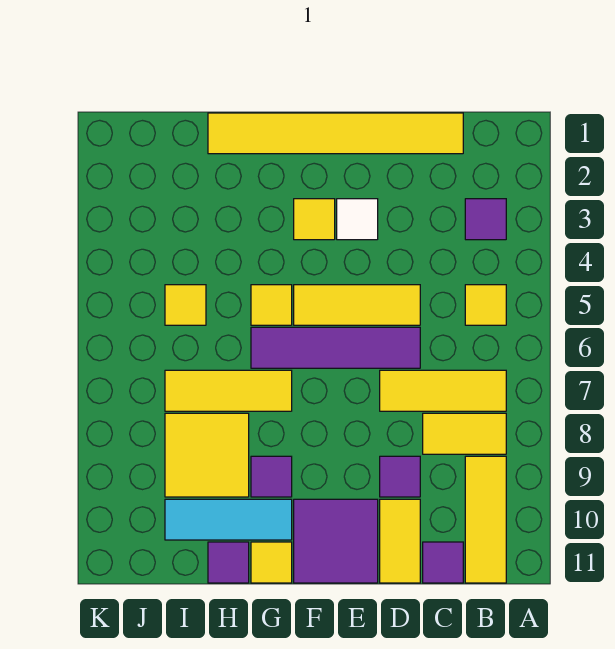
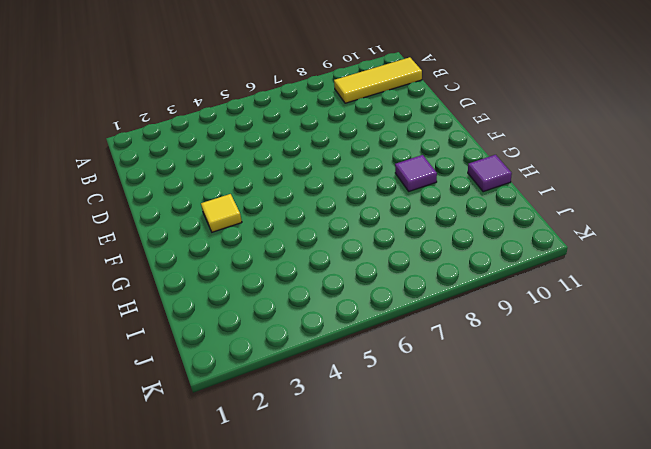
none -> purple 1x1 tile [465,199,506,240]
none -> yellow 1x1 tile [465,285,506,325]
none -> yellow 1x3 tile [380,370,506,411]

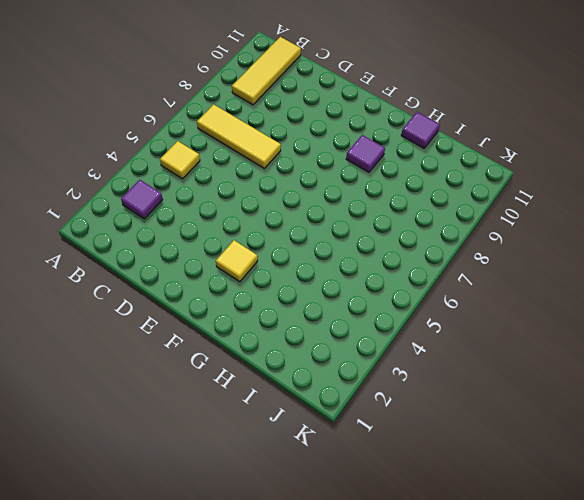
none -> yellow 1x2 tile [423,413,506,454]
none -> yellow 1x6 tile [208,113,463,154]
none -> purple 1x1 tile [423,542,463,583]

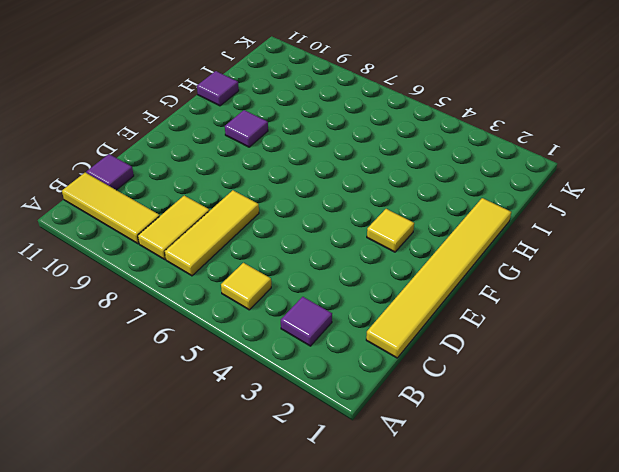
none -> yellow 1x3 tile [294,285,420,325]
none -> purple 1x4 tile [251,327,420,368]
none -> purple 1x1 tile [380,456,420,497]

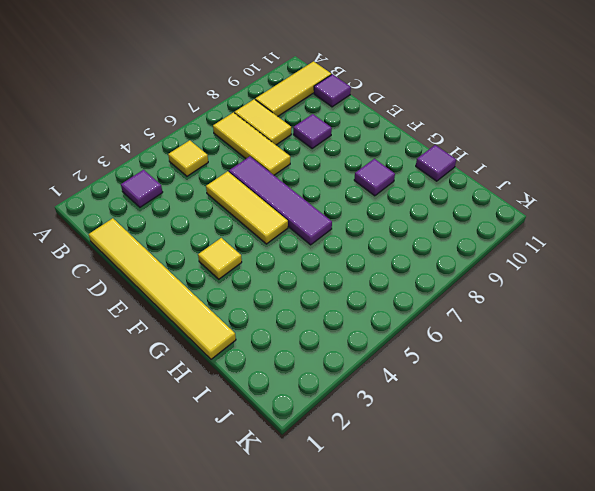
none -> yellow 1x2 tile [380,499,420,583]
none -> white 1x1 tile [337,199,378,240]
none -> purple 2x2 tile [294,499,378,583]

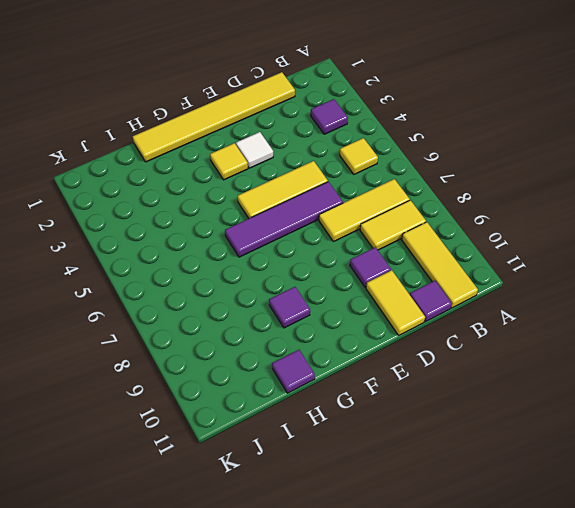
none -> purple 2x2 tile [294,499,378,583]
none -> yellow 1x1 tile [251,285,292,325]
none -> yellow 1x3 tile [165,370,292,411]

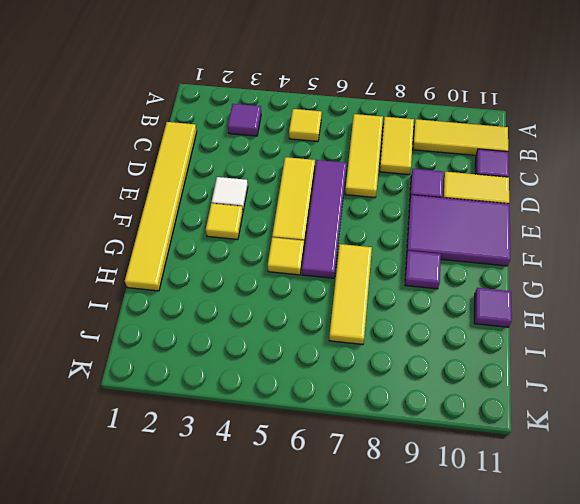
purple 2x3 tile [407,195,510,266] -> purple 2x2 tile [294,499,378,583]
none -> cyan 1x3 tile [165,499,292,540]
none -> yellow 1x1 tile [251,542,292,583]
none -> yellow 2x2 tile [165,413,249,497]

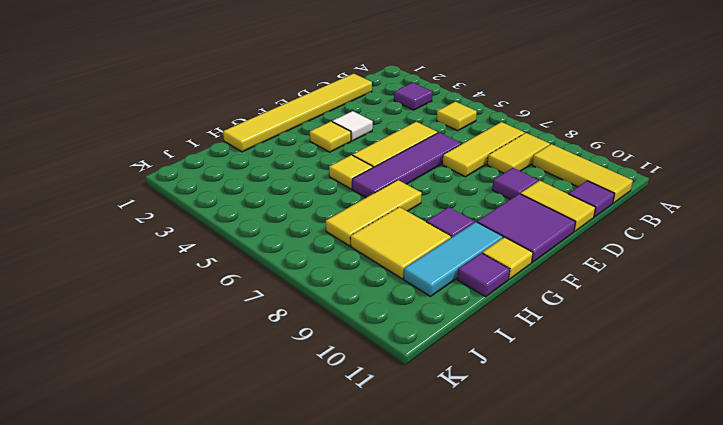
none -> yellow 1x1 tile [165,285,206,325]

